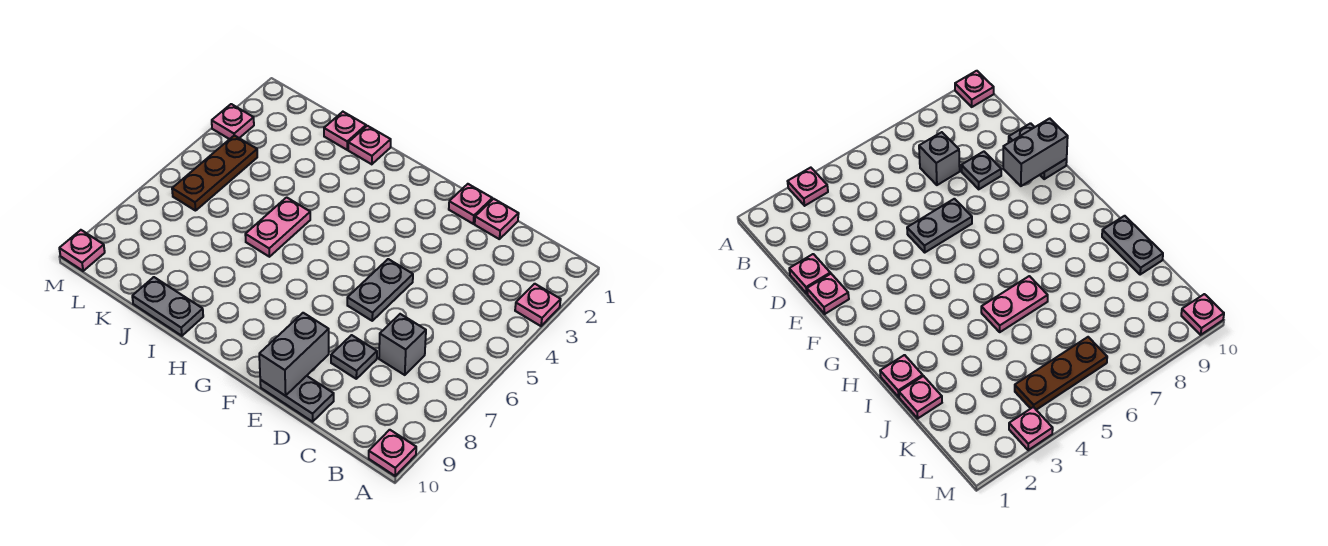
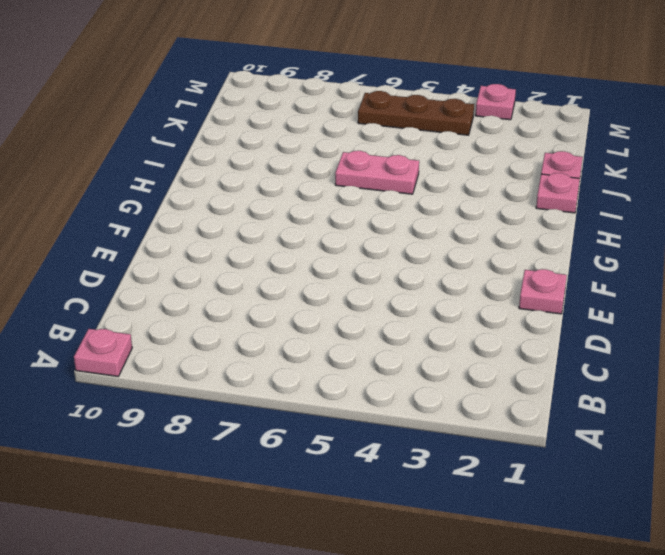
none -> pink 1x1 plate [515,284,561,326]
none -> grey 1x1 brick [379,314,426,375]
none -> pink 1x1 plate [475,199,519,239]

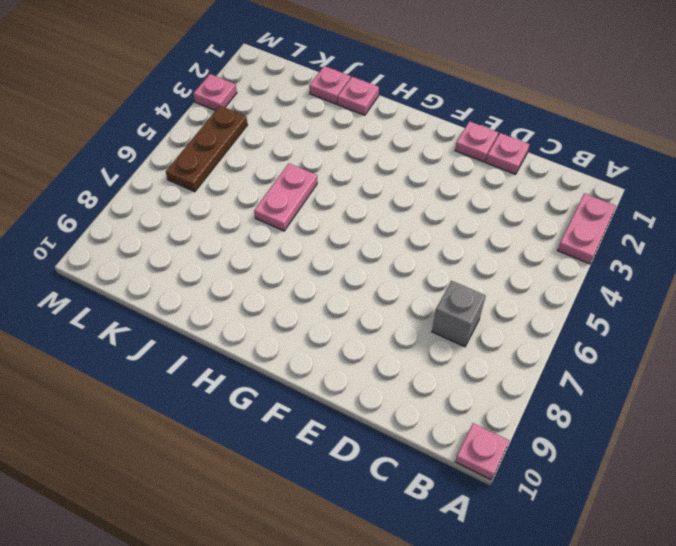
pink 1x2 plate [558,193,616,264] -> pink 1x1 plate [515,284,561,326]
none -> grey 1x1 plate [331,335,377,379]
none -> grey 1x2 plate [260,376,334,422]
none -> grey 1x2 plate [347,259,413,321]

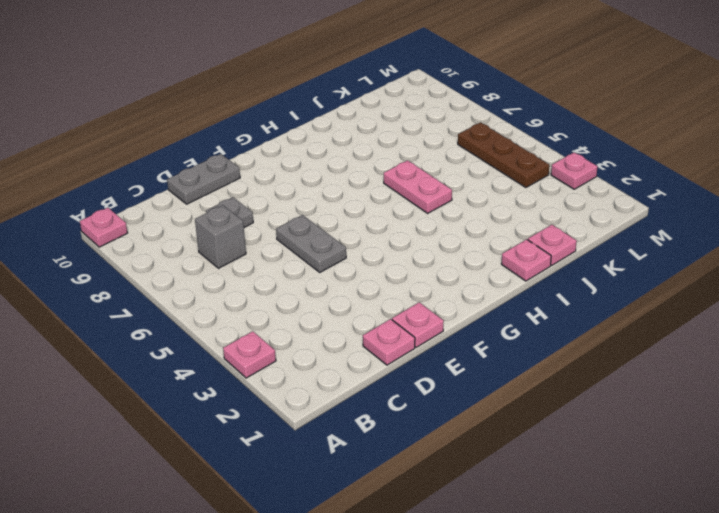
none -> grey 1x2 plate [132,277,203,336]
none -> pink 1x1 plate [59,230,105,271]
none -> grey 1x2 brick [259,313,329,396]

